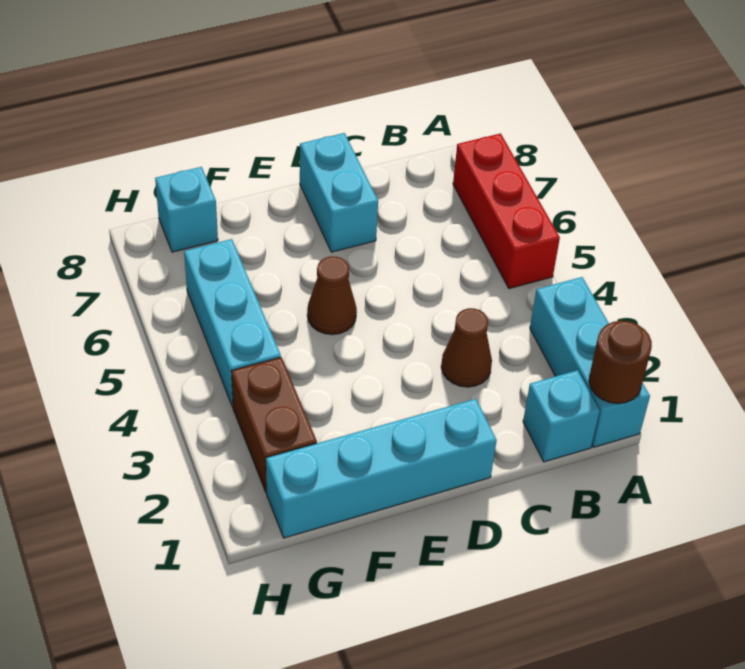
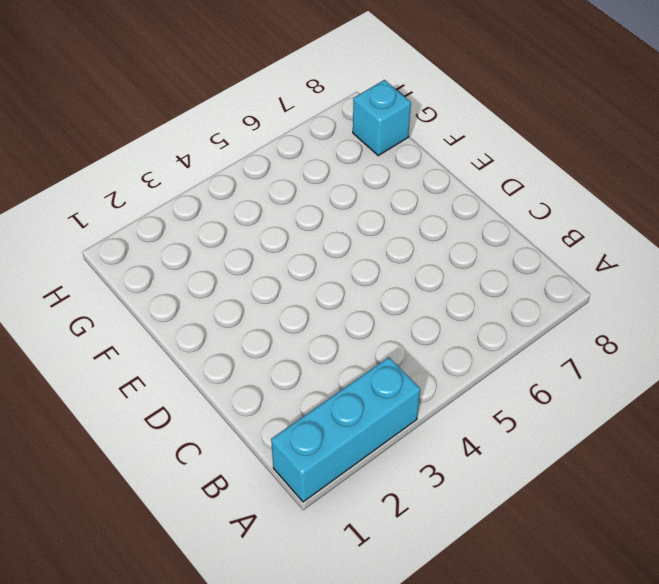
none -> red 1x3 brick [453,133,560,289]
none -> cyan 1x1 brick [523,370,600,462]

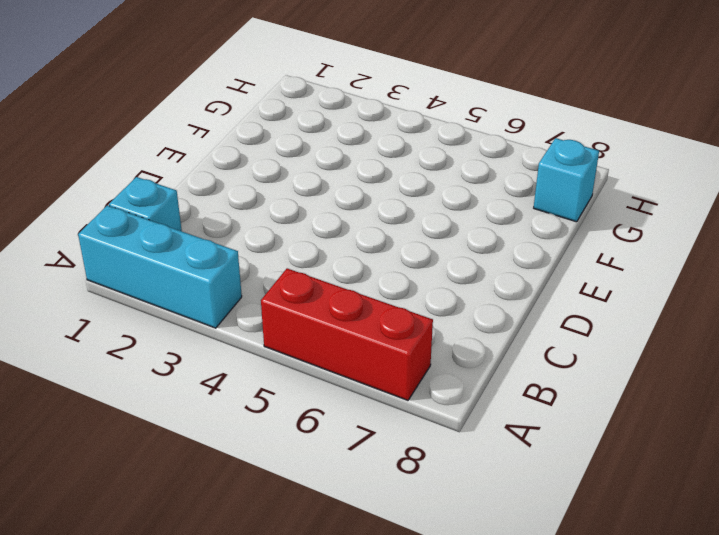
none -> brown 1x1 cone [441,308,492,387]
none -> cyan 1x4 brick [266,399,497,538]

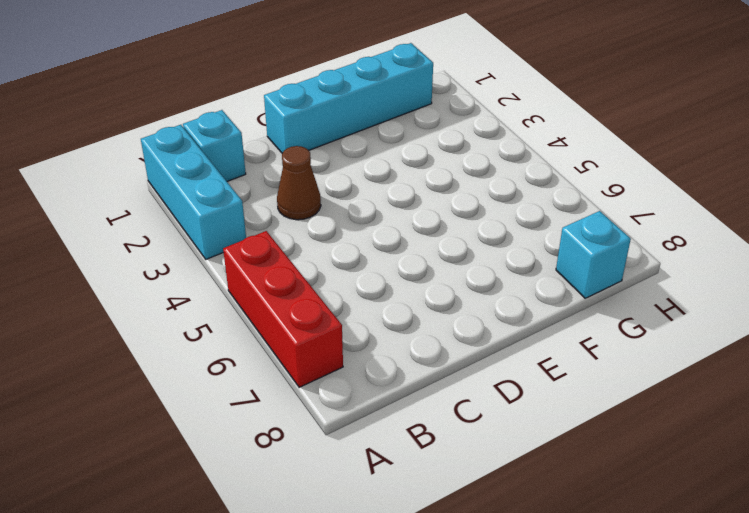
none -> cyan 1x2 brick [300,133,378,252]
none -> brown 1x1 cone [307,256,357,335]

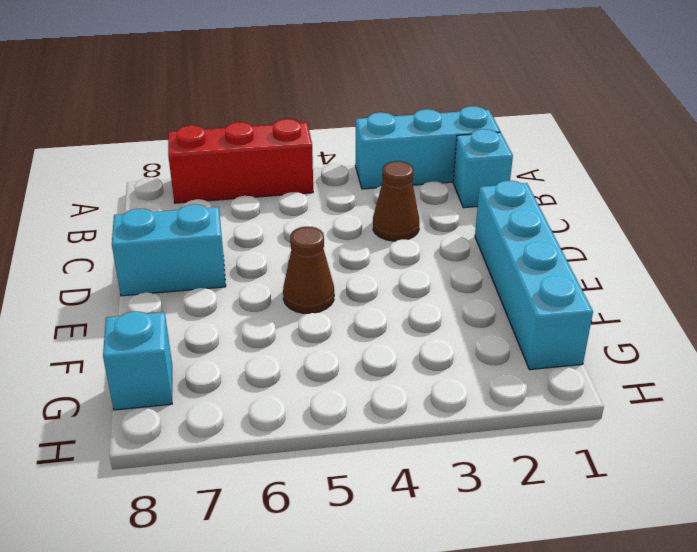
none -> brown 1x2 brick [231,357,317,493]
none -> cyan 1x3 brick [184,239,281,407]

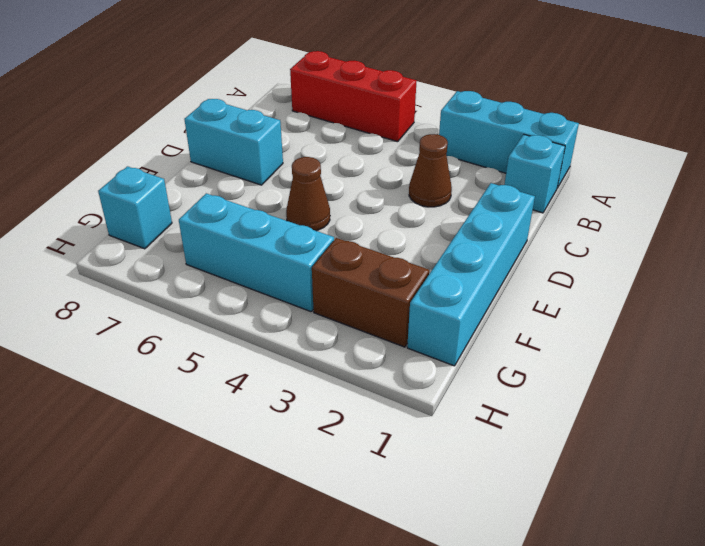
none -> brown 1x1 round brick [589,321,652,404]

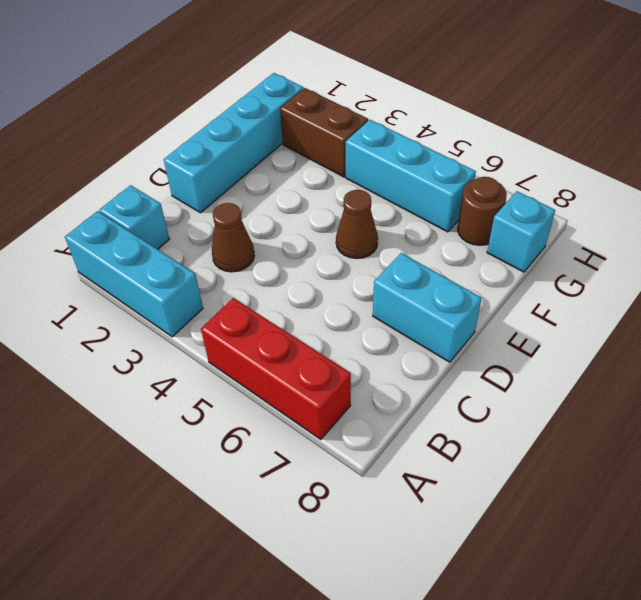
brown 1x1 round brick [458,177,507,245] -> brown 1x1 round brick moved to [589,321,652,404]

